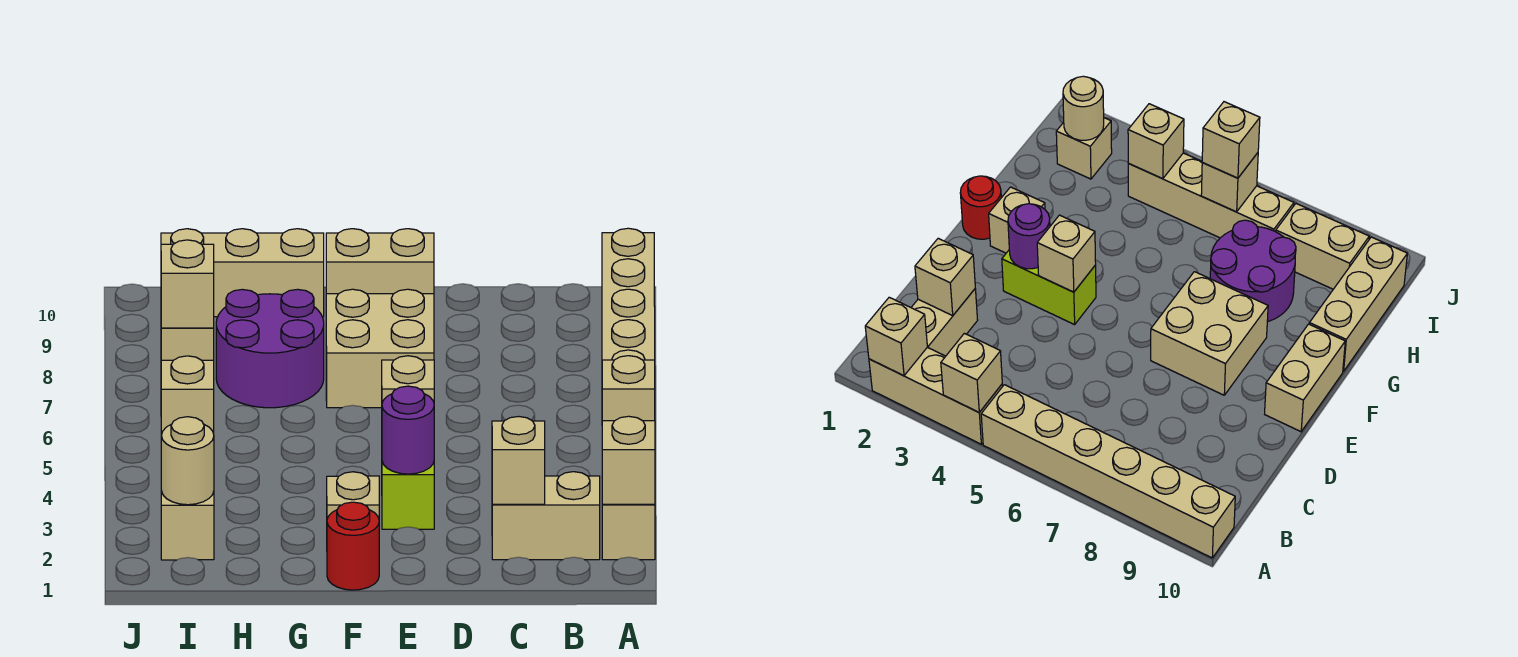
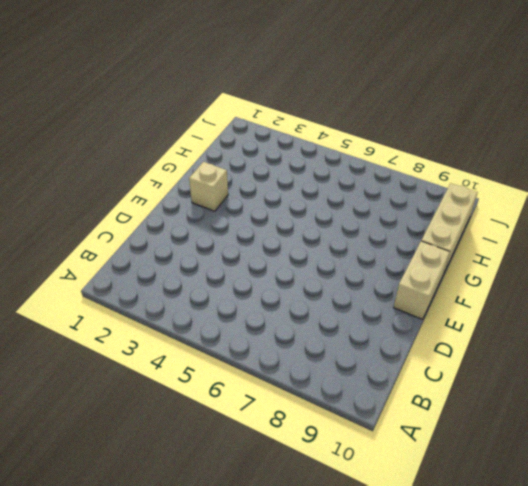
none -> tan 1x3 brick [602,504,655,560]
none -> tan 1x6 brick [602,228,655,360]
none -> tan 1x2 brick [492,472,600,560]

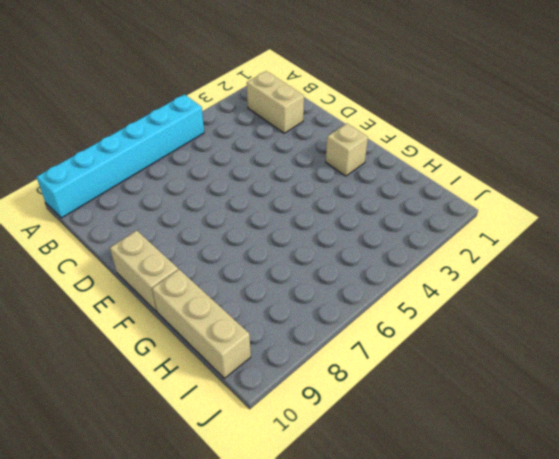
cyan 1x6 brick [37,94,204,218] -> tan 1x6 brick [602,228,655,360]
none -> tan 1x3 brick [602,504,655,560]
none -> lime 1x2 brick [382,462,434,529]
none -> tan 2x2 brick [326,289,434,408]

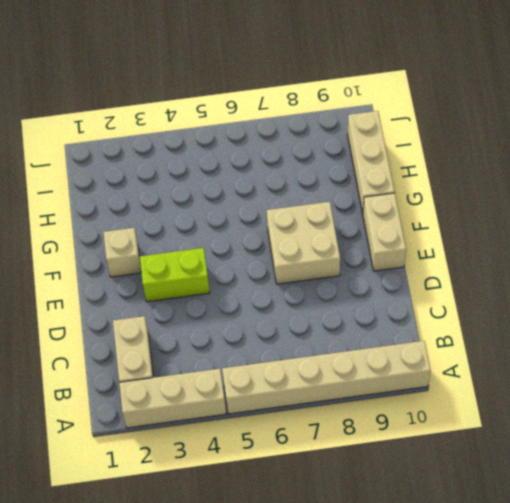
none -> red 1x1 round brick [327,502,379,590]
none -> purple 2x2 round brick [216,289,324,408]
none -> tan 1x1 brick [161,491,214,560]

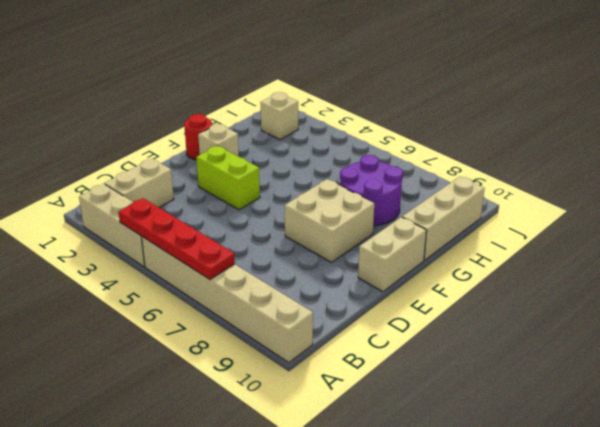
red 1x4 plate [119,198,235,279] -> tan 1x1 brick [602,356,655,421]
none -> tan 1x4 brick [1128,153,1294,238]
none -> tan 1x2 brick [1276,203,1369,289]
none -> tan 1x1 brick [602,416,655,504]

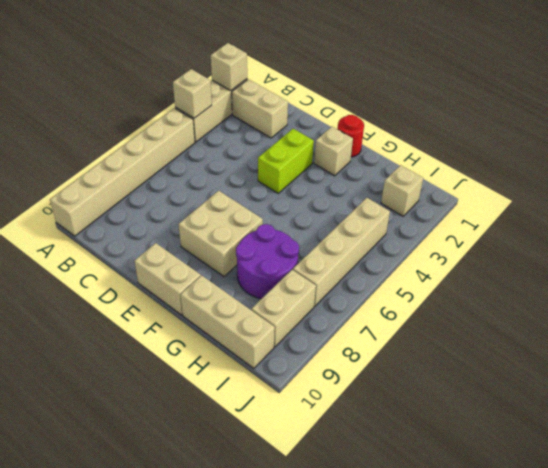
none -> tan 1x1 brick [492,417,545,504]
none -> purple 1x1 round brick [382,386,434,474]
none -> tan 1x1 brick [382,356,434,403]

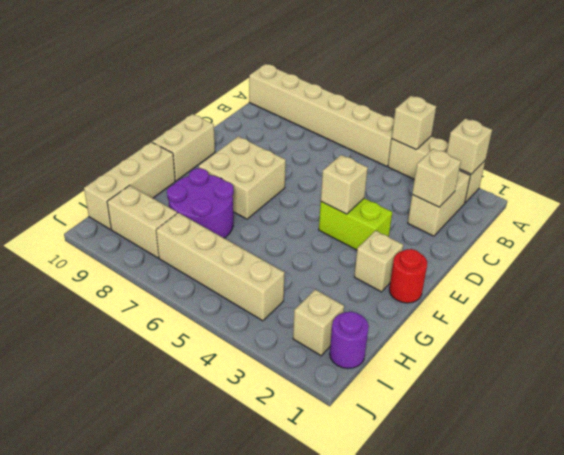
purple 1x1 round brick [330,312,369,369] -> purple 1x1 round brick moved to [382,386,434,474]
none -> tan 1x1 round brick [161,417,214,505]
none -> tan 1x1 brick [161,356,214,435]
none -> tan 1x1 brick [161,328,214,360]

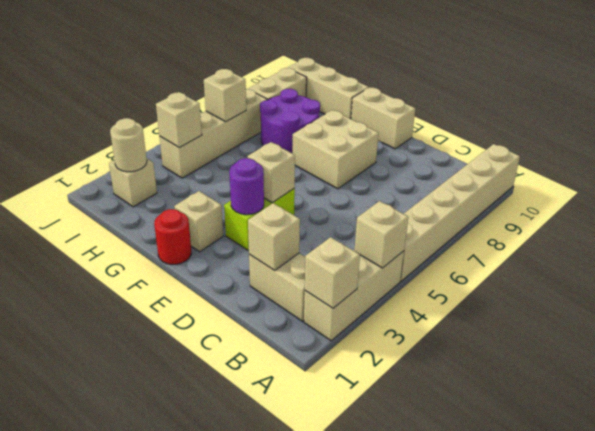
none -> tan 1x1 brick [161,240,214,328]

